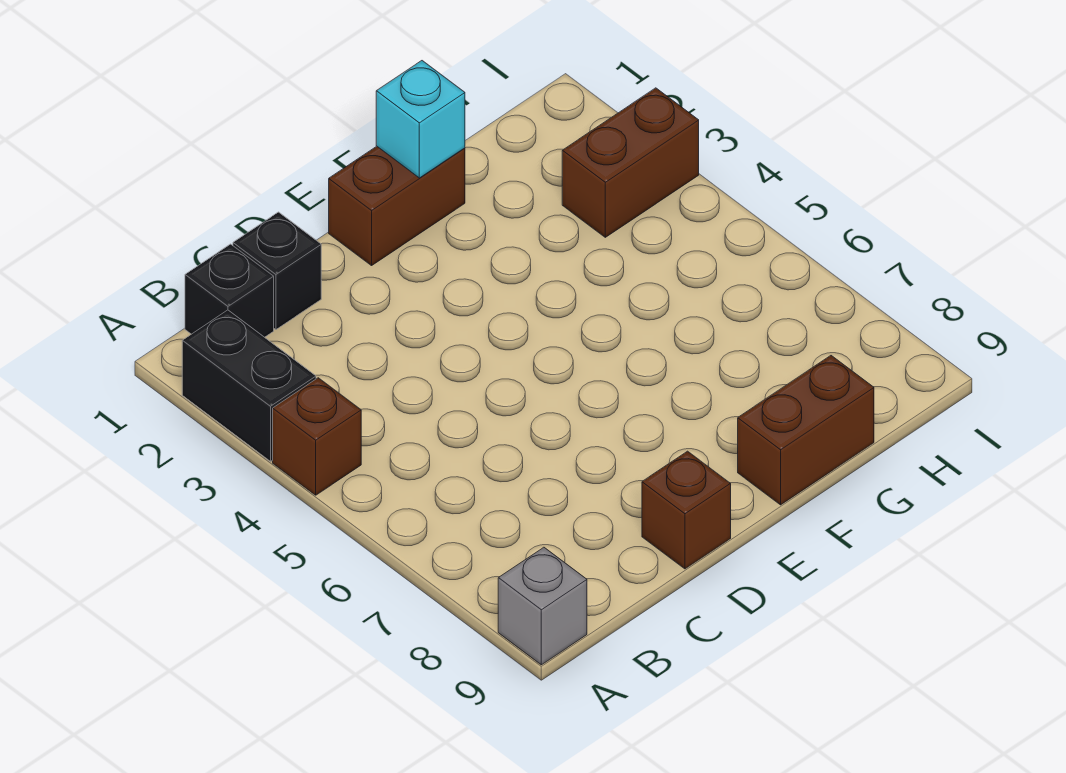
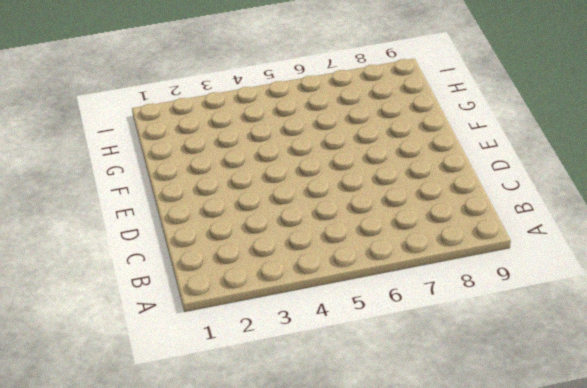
none -> black 1x2 brick [182,310,316,461]
none -> brown 1x1 brick [273,378,361,495]

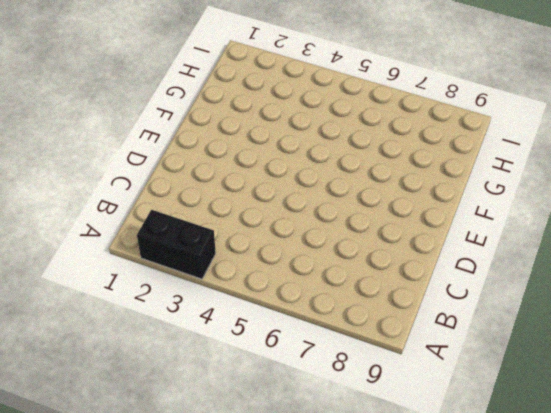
none -> brown 1x1 brick [273,378,361,495]
none -> grey 1x1 brick [498,547,587,665]

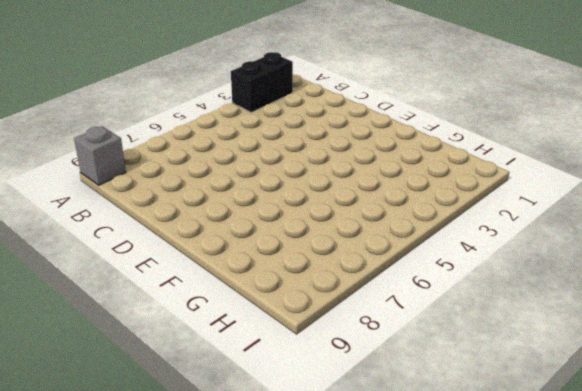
none -> brown 1x1 brick [273,378,361,495]
none -> black 1x1 brick [185,244,274,337]

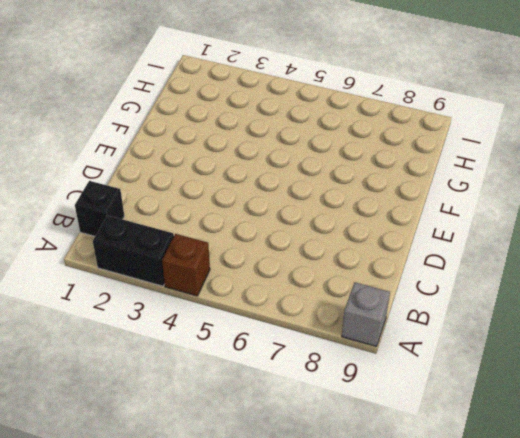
none -> black 1x1 brick [233,212,321,330]
none -> brown 1x1 brick [642,451,731,569]

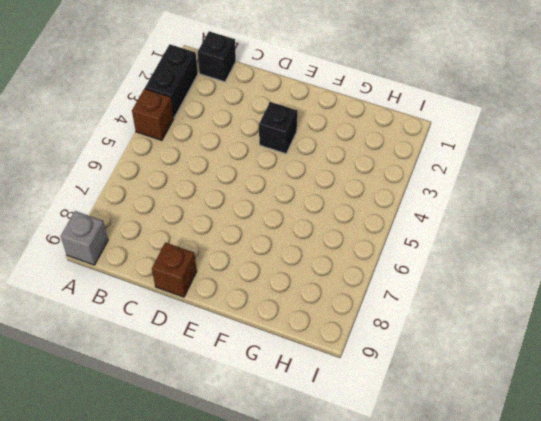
black 1x1 brick [259,102,297,154] -> black 1x1 brick moved to [233,212,321,330]
none -> brown 1x2 brick [329,146,465,266]
none -> brown 1x2 brick [738,356,874,505]

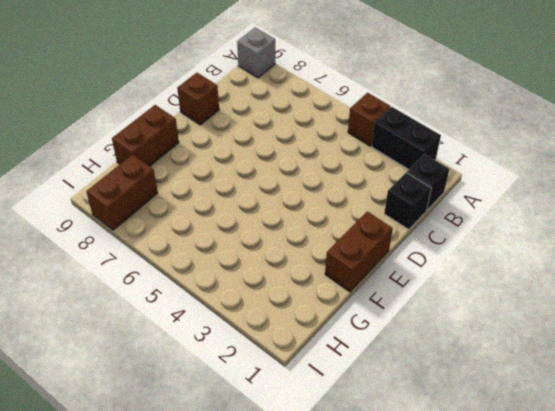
brown 1x2 brick [86,154,158,230] -> brown 1x2 brick moved to [562,88,699,237]
none -> cyan 1x1 brick [376,61,465,178]

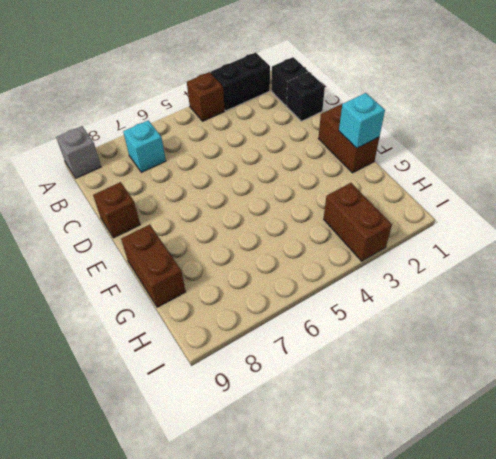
cyan 1x1 brick [123,120,166,172] -> none

